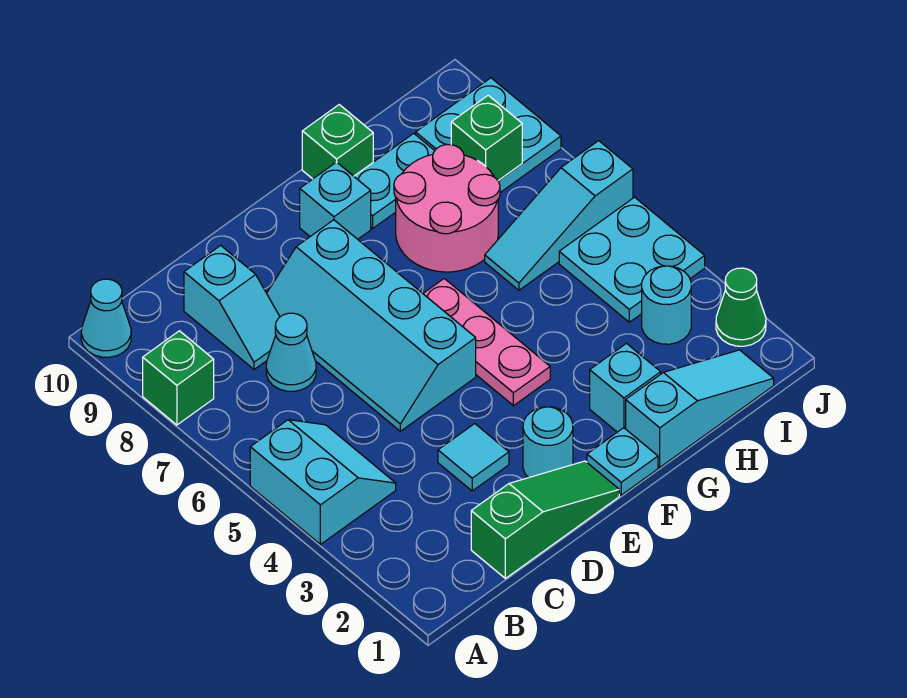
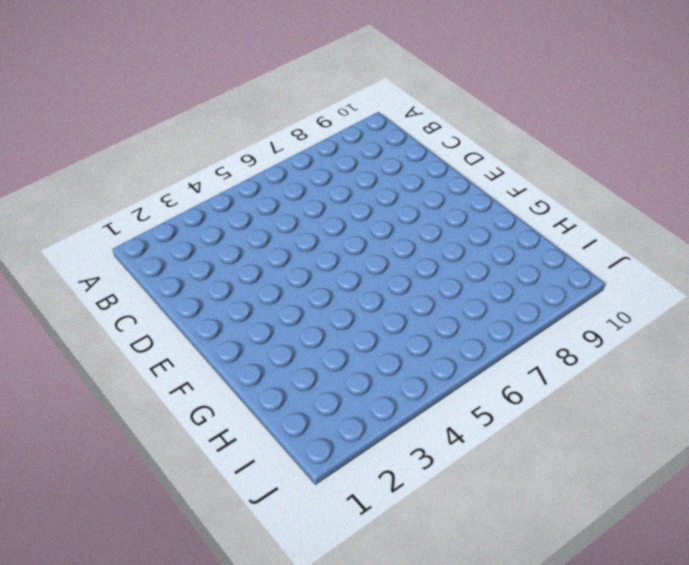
none -> cyan 2x2 slope [250,420,396,544]
none -> green 1x1 brick [143,331,214,425]
none -> cyan 1x1 cone [81,279,131,357]

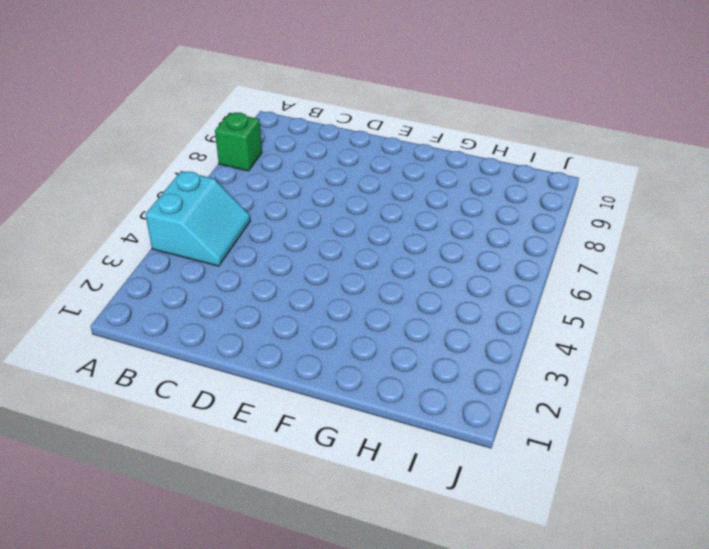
none -> cyan 1x1 cone [81,279,131,357]
none -> green 1x3 slope [471,461,619,578]
none -> cyan 1x1 cone [266,313,316,391]

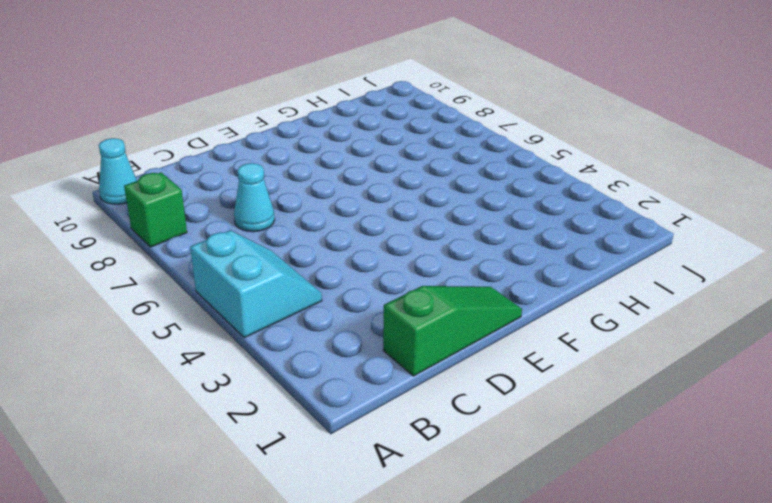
none -> cyan 1x2 slope [184,245,280,369]
none -> cyan 1x1 tile [438,424,509,491]
none -> cyan 2x4 slope [267,220,476,431]

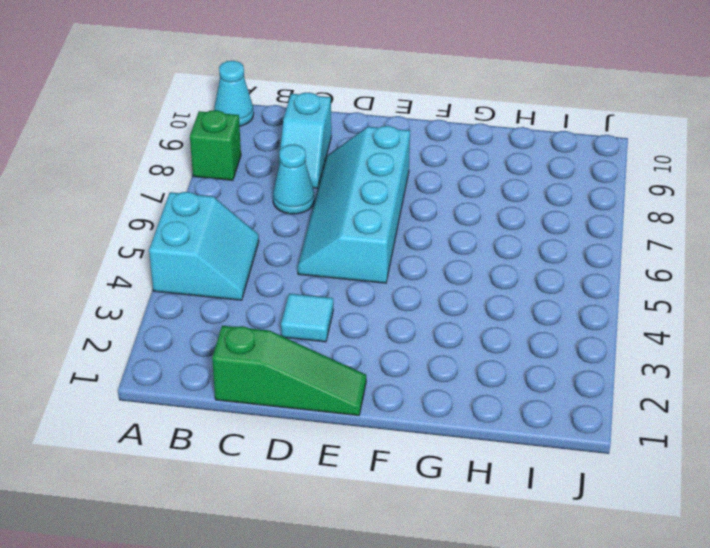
none -> cyan 1x1 round brick [523,407,573,478]
none -> cyan 1x1 plate [587,428,658,495]
none -> pink 1x3 plate [423,279,550,406]

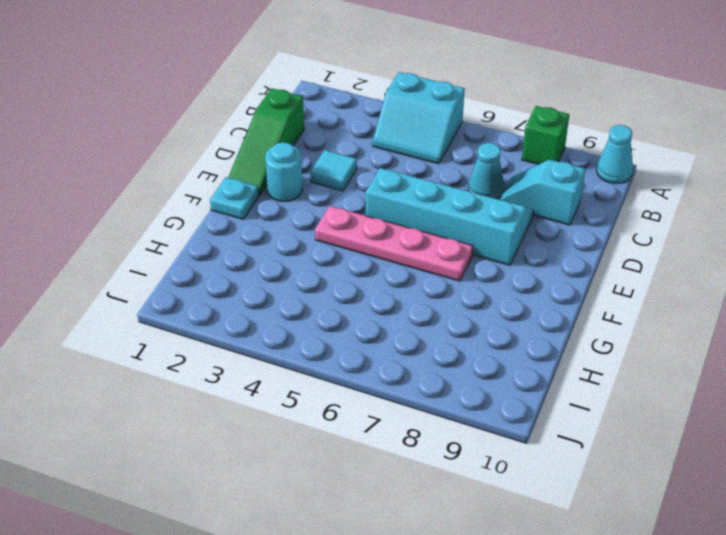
pink 1x4 plate [315,206,473,281] -> pink 1x3 plate [423,279,550,406]
none -> cyan 1x1 brick [300,162,371,239]
none -> cyan 1x3 slope [626,350,774,467]
none -> cyan 1x1 brick [590,343,661,432]

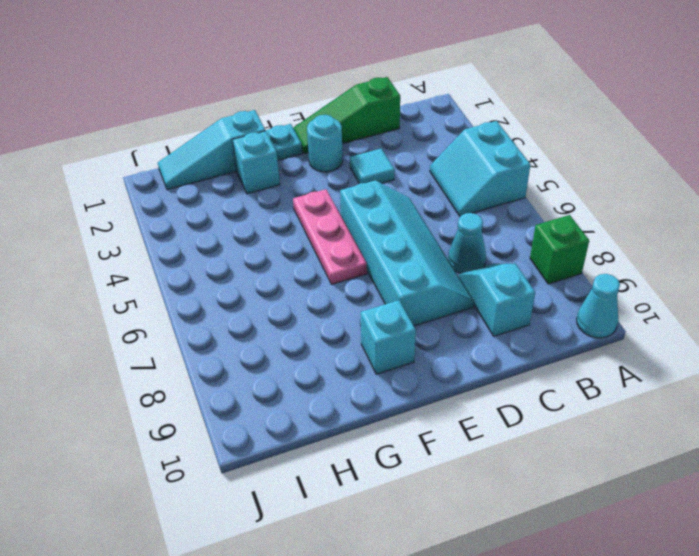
none -> pink 2x2 round brick [394,145,500,272]
none -> cyan 1x2 plate [354,133,435,228]
none -> green 1x1 brick [302,105,373,179]

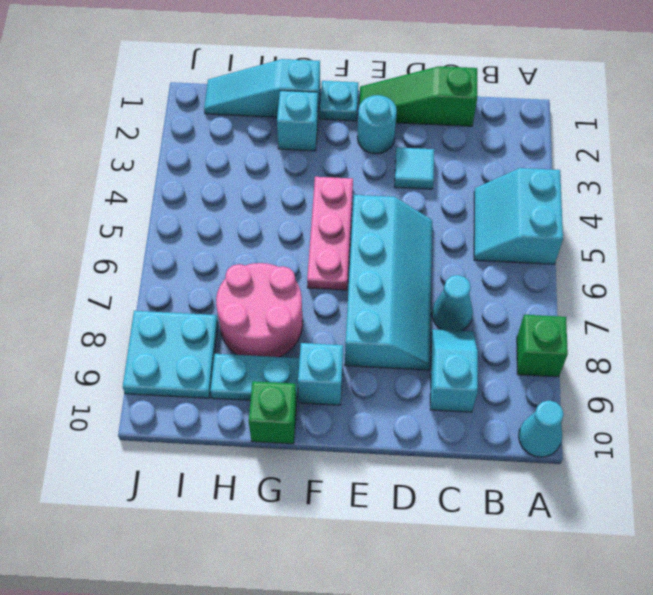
none -> cyan 1x3 slope [485,141,633,290]
none -> cyan 1x1 round brick [642,266,691,344]
none -> cyan 2x2 plate [559,197,705,322]

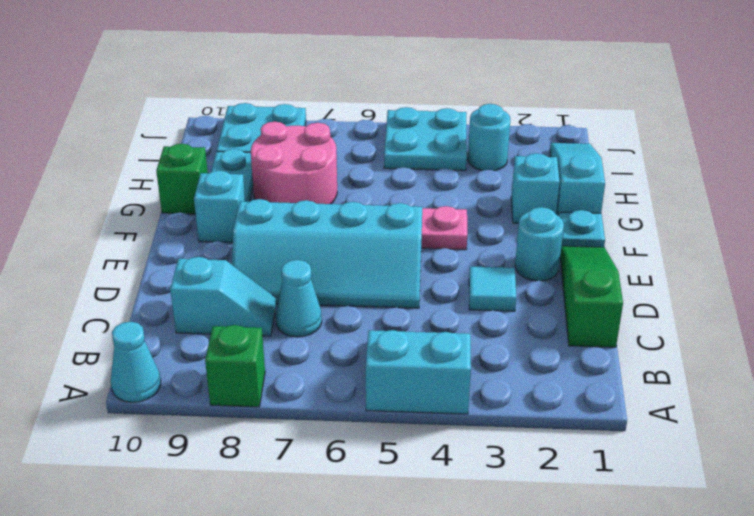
none -> cyan 1x3 slope [485,141,633,290]
none -> green 1x1 cone [716,268,766,346]
none -> green 1x1 brick [451,95,522,181]

